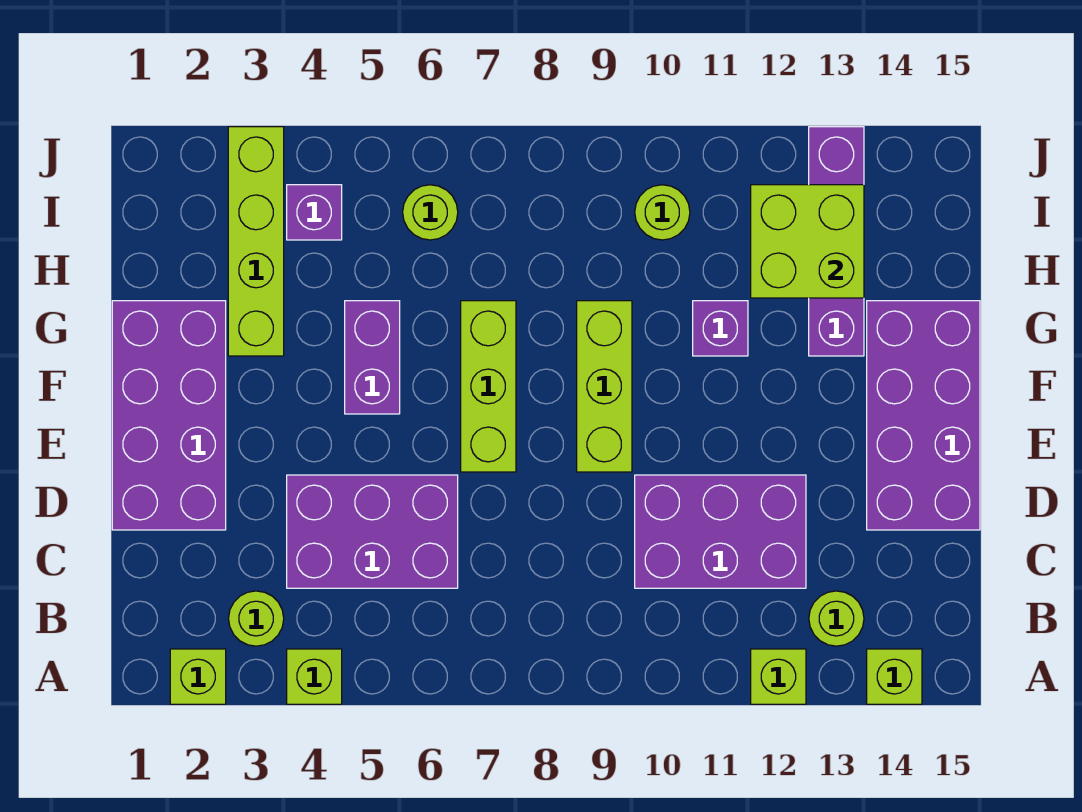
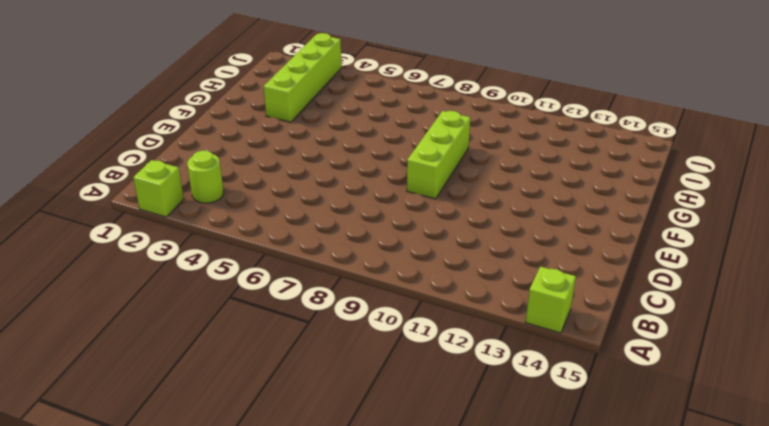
none -> lime 1x1 brick [287,649,342,704]
none -> lime 1x1 brick [751,649,806,704]
none -> lime 1x1 round brick [809,591,864,646]

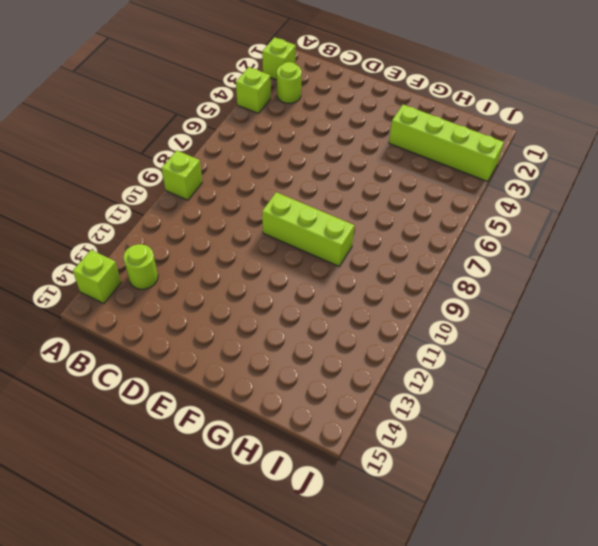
lime 1x1 brick [162,151,202,200] -> lime 1x1 brick moved to [751,649,806,704]
none -> purple 2x3 brick [287,475,458,588]
none -> purple 2x3 brick [635,475,806,588]
none -> purple 2x4 brick [112,301,226,530]

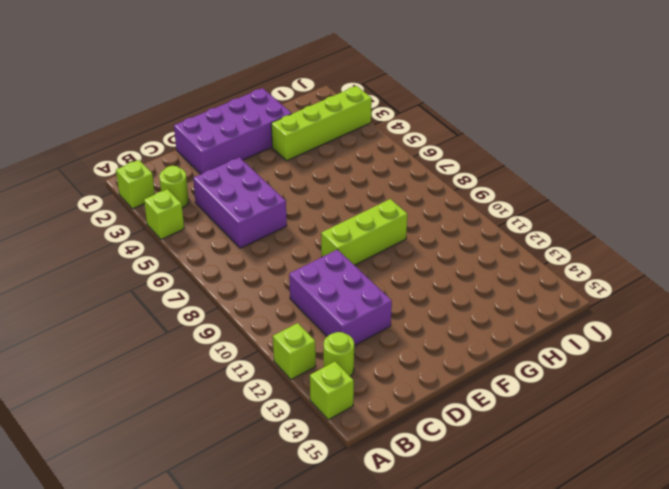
none -> purple 2x4 brick [867,301,980,530]
none -> lime 1x3 brick [461,301,516,472]
none -> purple 1x2 brick [345,301,400,414]

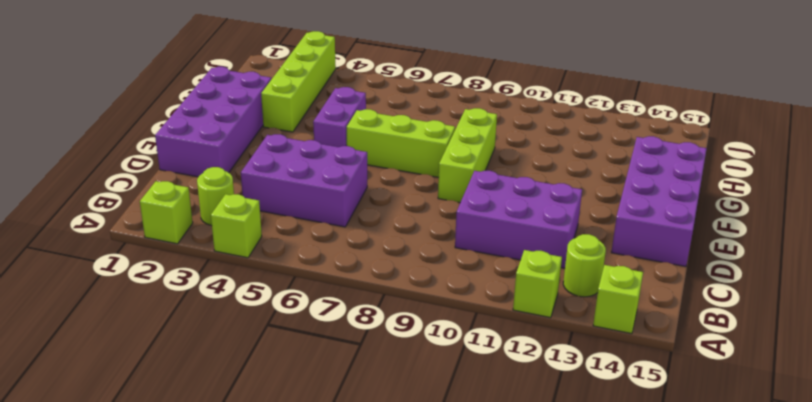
lime 1x3 brick [347,109,455,177] -> lime 1x3 brick turned to [461,301,516,472]
none -> purple 1x1 brick [693,301,748,356]
none -> purple 1x4 brick [809,127,864,356]
none -> purple 1x1 brick [287,185,342,240]

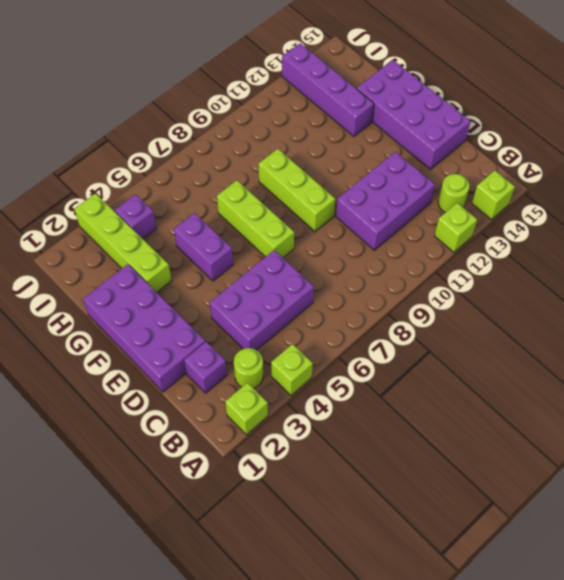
purple 1x1 brick [184,342,227,393] -> purple 1x1 brick moved to [693,301,748,356]
none -> lime 1x1 round brick [403,185,458,240]
none -> lime 1x1 round brick [635,185,690,240]
none -> lime 2x2 brick [751,185,864,298]

